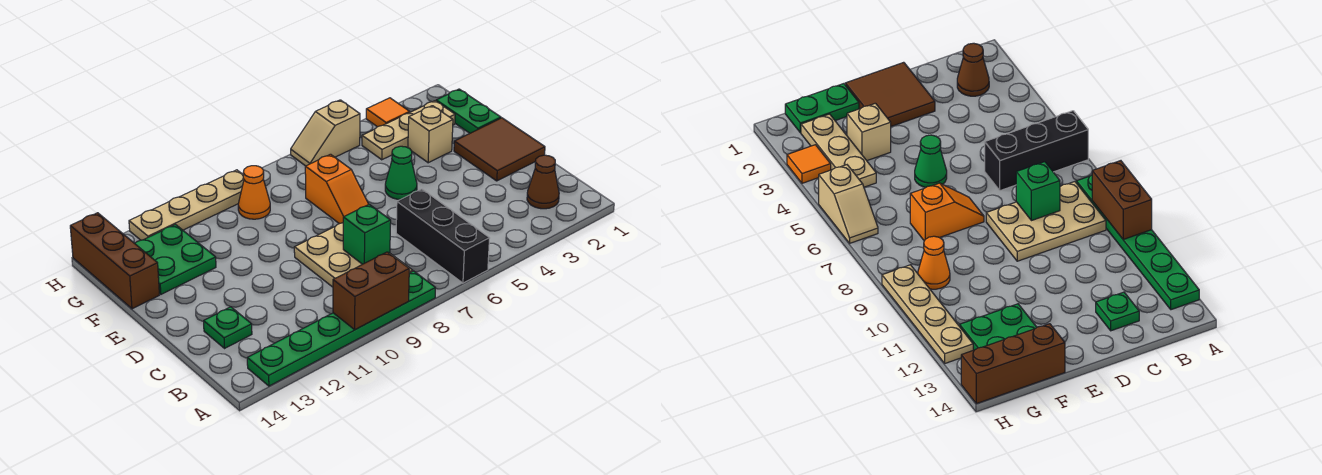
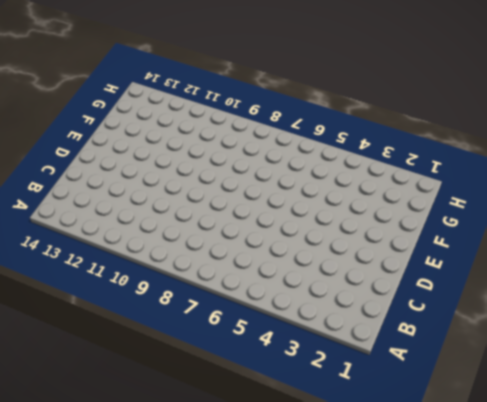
none -> black 1x3 brick [396,189,490,283]
none -> green 1x6 plate [247,271,436,386]
none -> brown 1x1 cone [527,155,559,209]

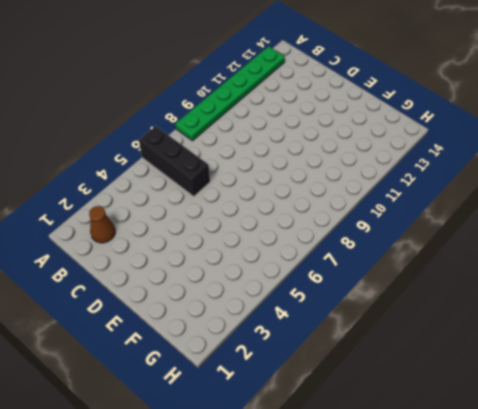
none -> tan 2x3 plate [294,223,413,287]
none -> green 1x1 plate [204,307,252,348]
none -> brown 2x2 tile [454,118,545,181]

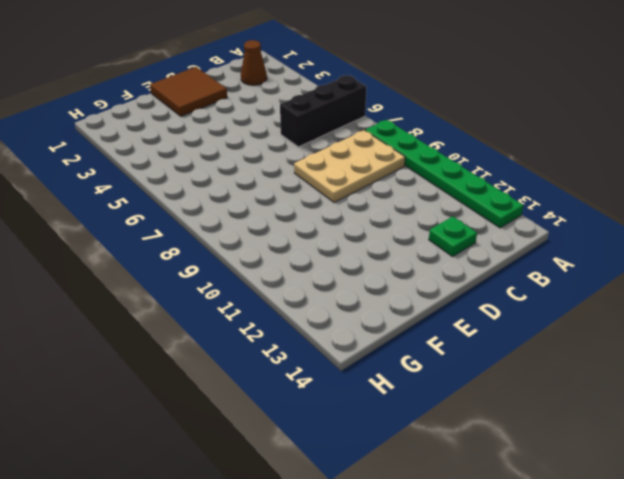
none -> green 1x1 cone [385,146,417,199]
none -> orange 1x2 slope [305,154,369,224]
none -> green 1x2 plate [436,89,501,133]

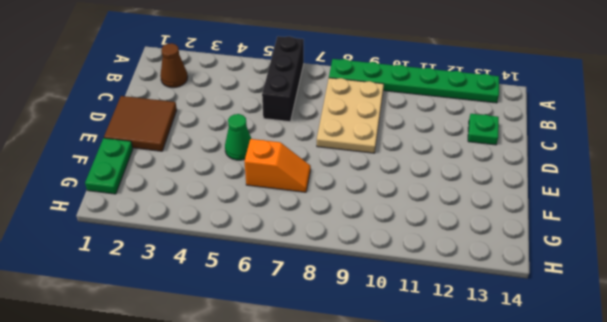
orange 1x2 slope [244,139,311,192] -> orange 1x2 slope turned to [305,154,369,224]
none -> tan 1x1 brick [408,106,453,163]
none -> green 2x2 plate [135,225,216,294]
none -> brown 1x3 brick [70,213,159,309]

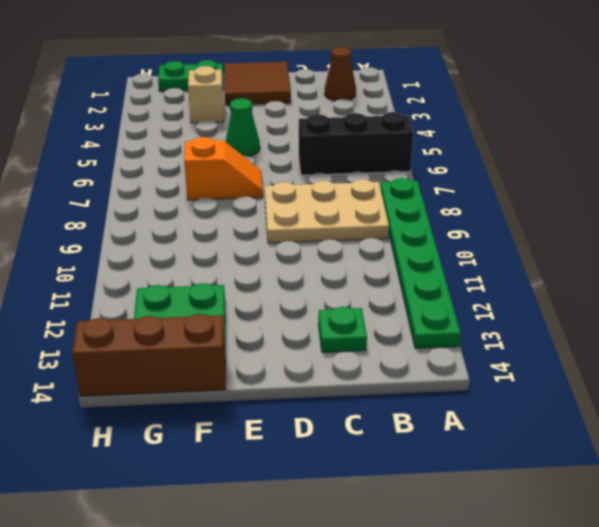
none -> tan 1x3 plate [362,101,455,160]
none -> orange 1x1 cone [238,166,270,219]
none -> orange 1x1 tile [366,98,410,127]

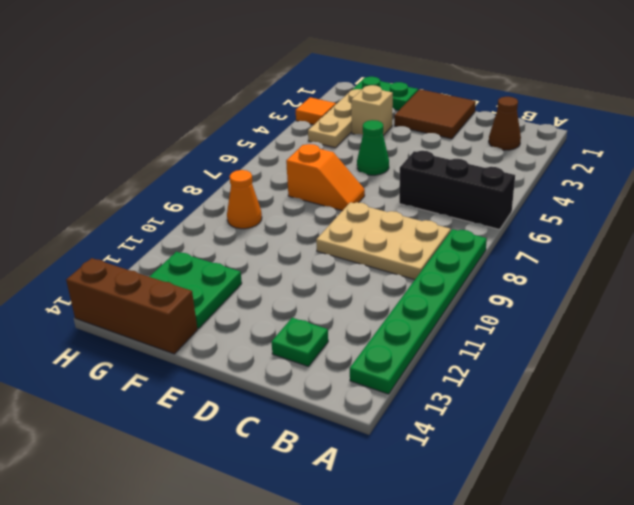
none -> tan 1x2 slope [291,100,360,166]
none -> tan 1x4 plate [129,170,244,240]
none -> brown 1x2 brick [333,252,409,330]

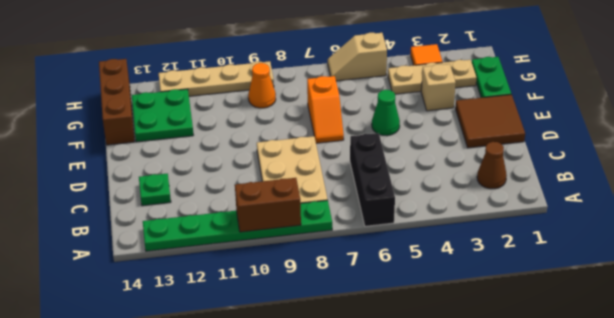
none -> green 1x1 brick [343,204,391,264]

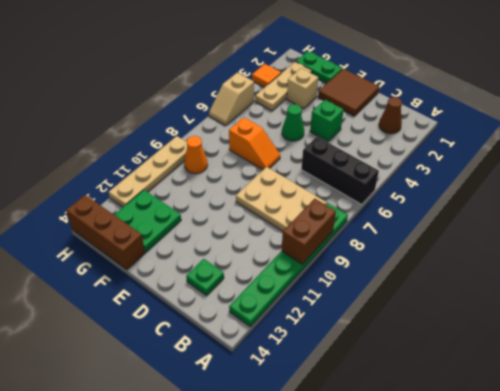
green 1x1 brick [310,100,344,141] -> green 1x1 brick moved to [343,204,391,264]

